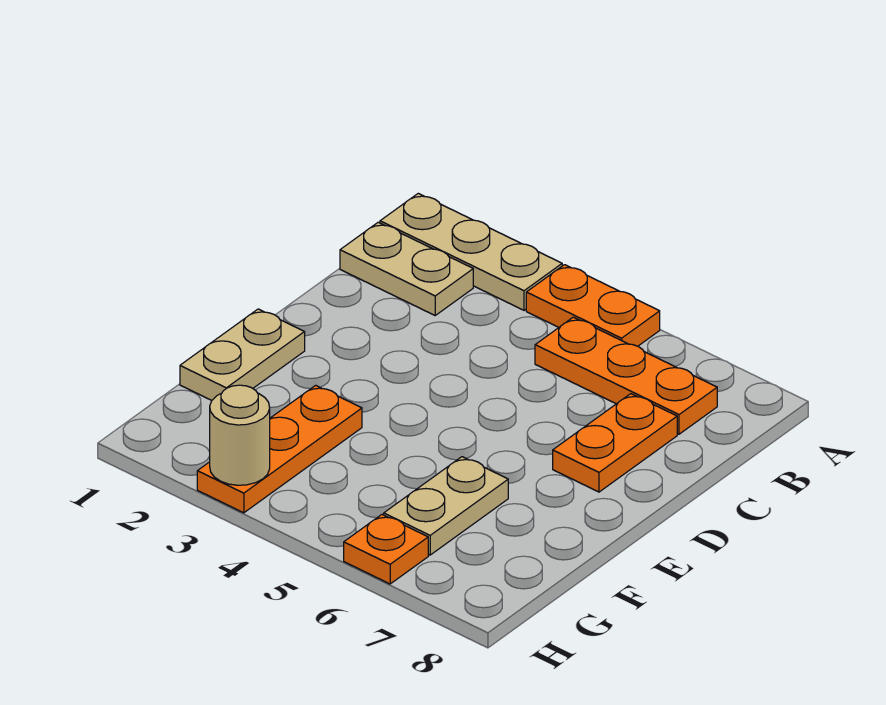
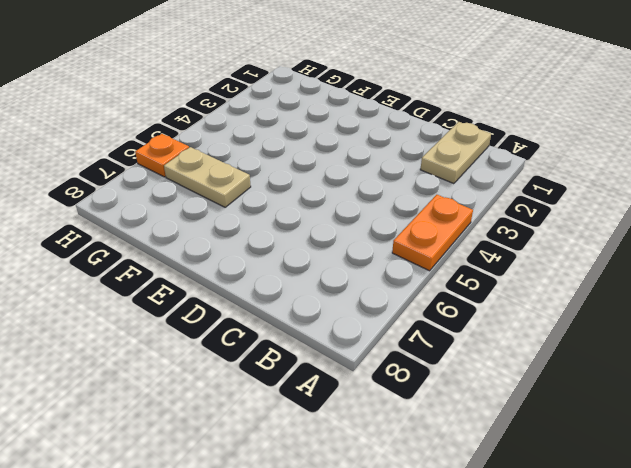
none -> tan 1x3 plate [380,193,562,310]
none -> orange 1x3 plate [535,317,717,434]

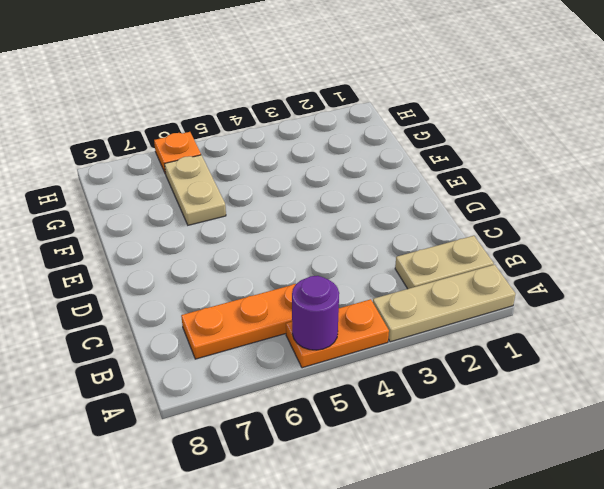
purple 1x1 round brick [292,276,339,350] -> none
none -> orange 1x2 plate [553,394,677,492]
none -> tan 1x2 plate [180,309,305,400]

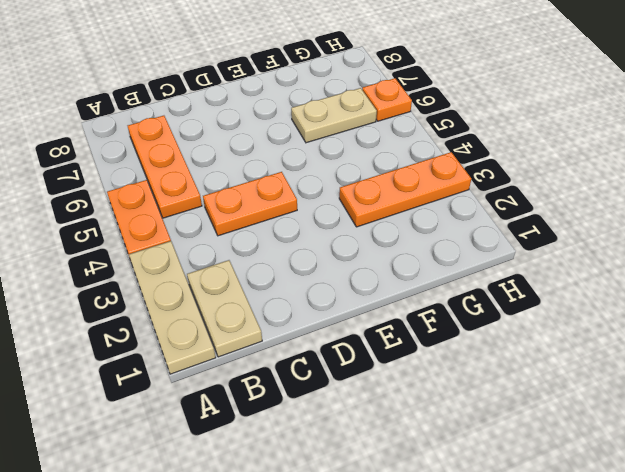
orange 1x2 plate [203,172,297,236] -> orange 1x2 plate moved to [553,394,677,492]
none -> tan 1x2 plate [180,309,305,400]
none -> tan 1x1 round brick [210,385,270,485]

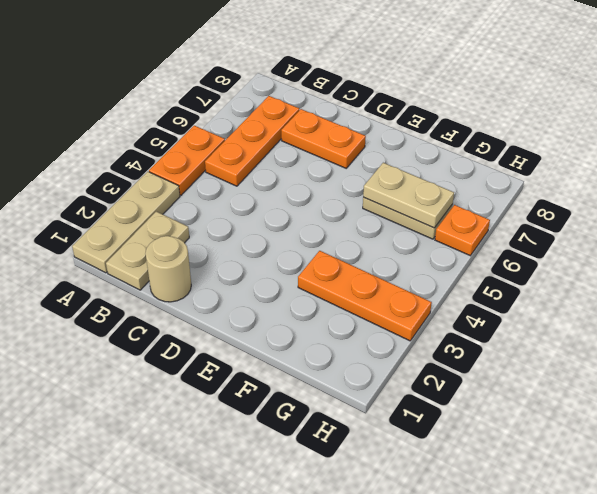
tan 1x1 round brick [145,236,191,302] -> tan 1x1 round brick moved to [210,385,270,485]
tan 1x2 plate [363,163,454,228] -> tan 1x2 plate moved to [180,309,305,400]

